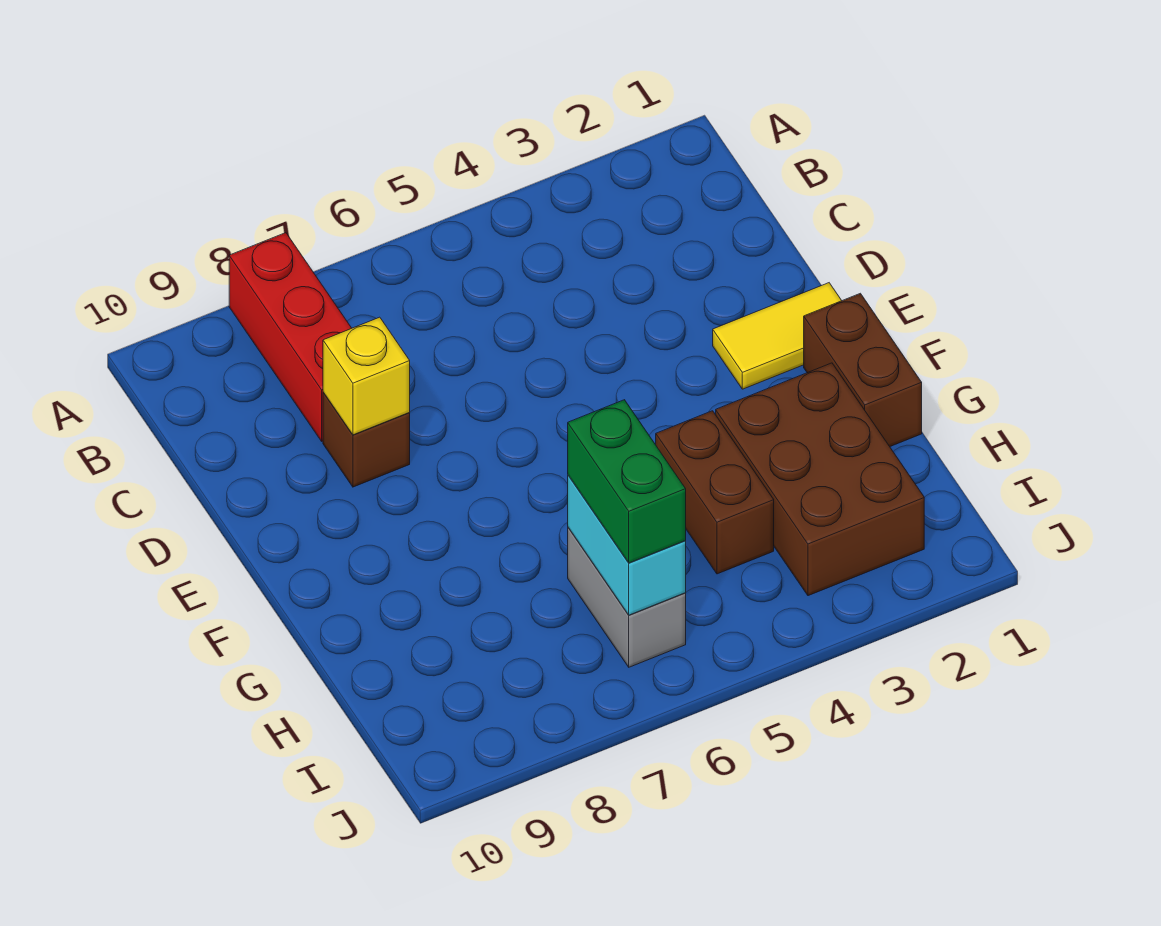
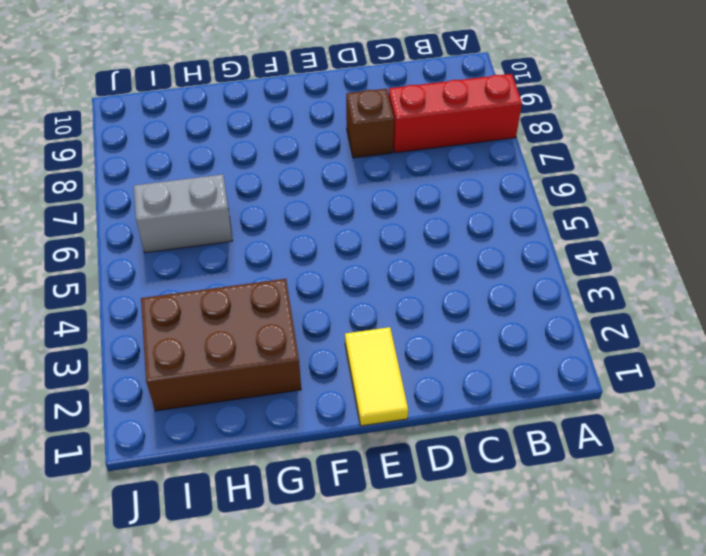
none -> brown 1x2 brick [804,293,922,446]
none -> brown 1x2 brick [656,411,774,574]

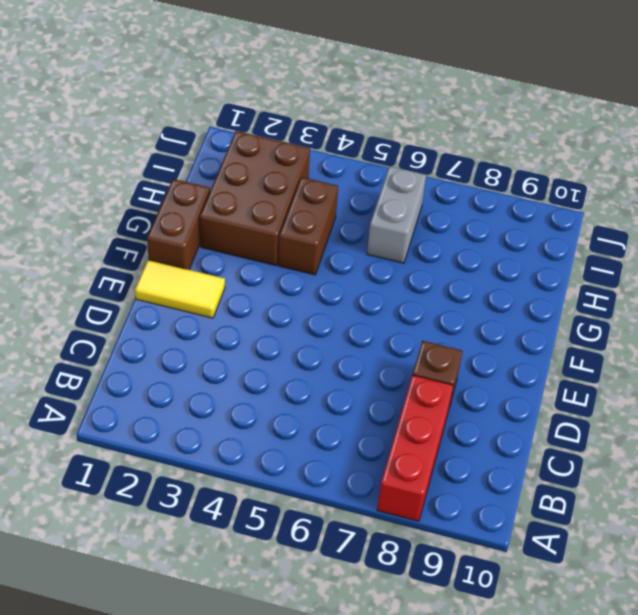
none -> yellow 1x1 brick [323,317,410,435]
none -> cyan 1x2 brick [568,475,686,615]

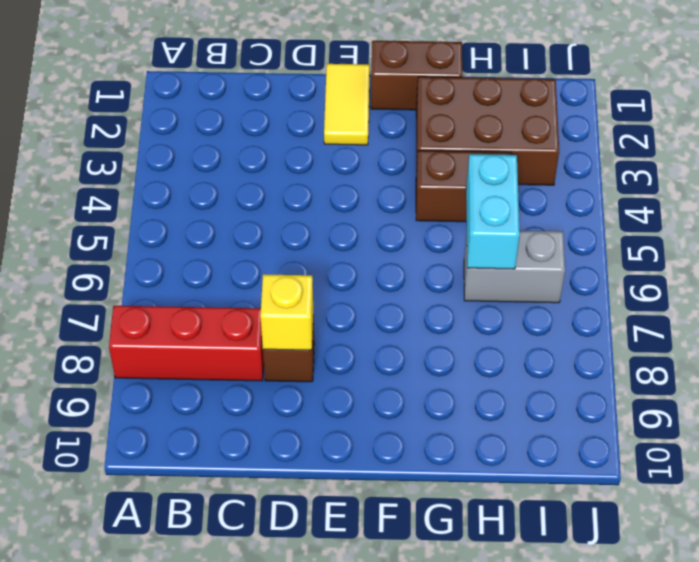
cyan 1x2 brick [466,154,520,269] -> cyan 1x2 brick turned to [568,475,686,615]
none -> green 1x2 brick [568,400,686,563]

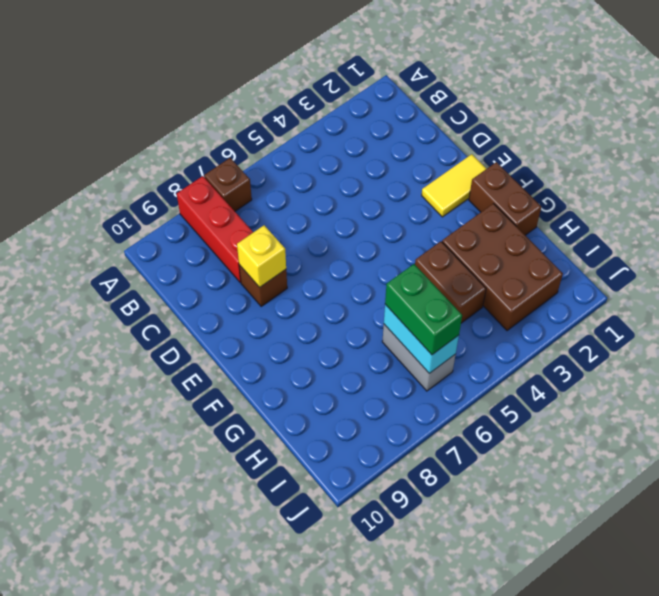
brown 1x1 brick [204,158,252,211] -> none

